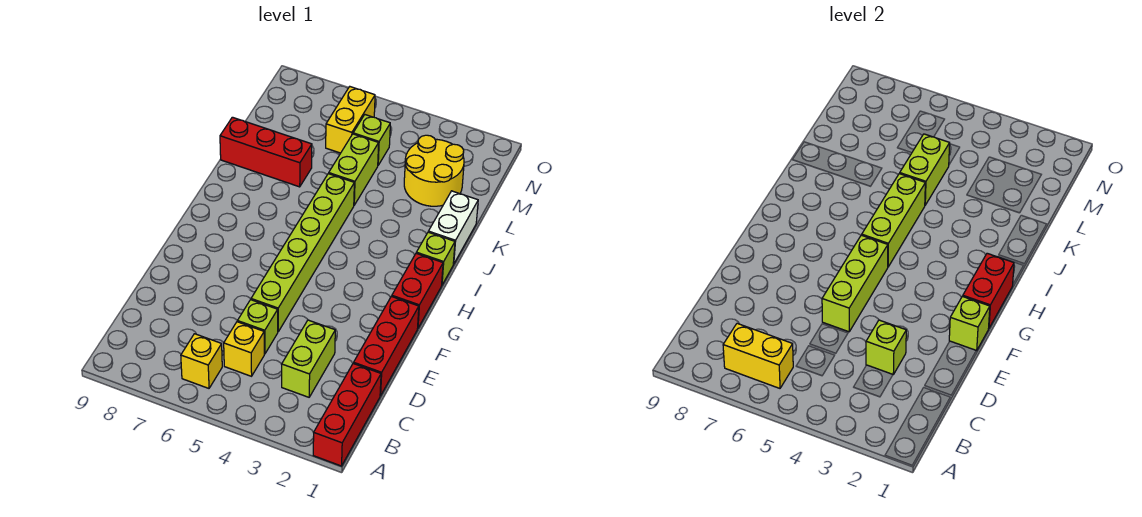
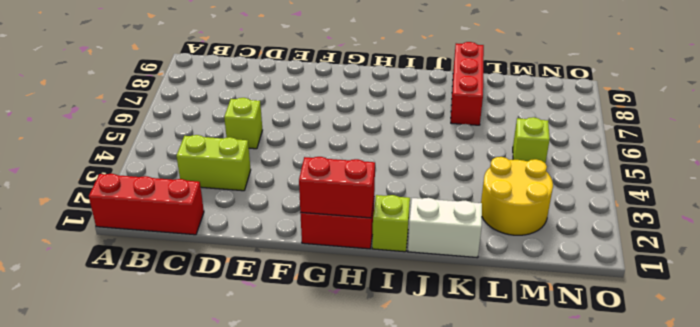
none -> yellow 1x1 brick [181,334,222,388]
none -> yellow 1x1 brick [224,322,264,376]
none -> red 1x3 brick [354,296,419,396]

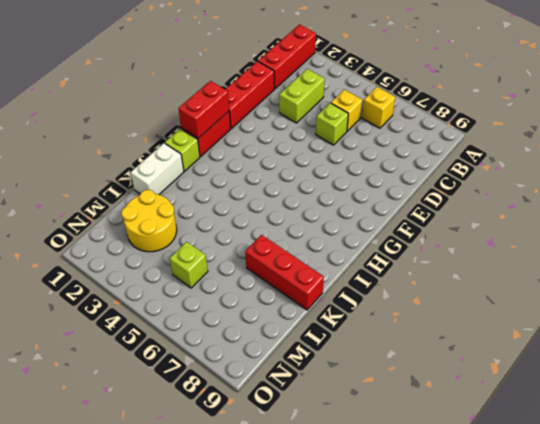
none -> lime 1x6 brick [251,174,354,332]
none -> lime 1x2 brick [329,134,379,205]
none -> yellow 1x2 brick [326,87,375,153]

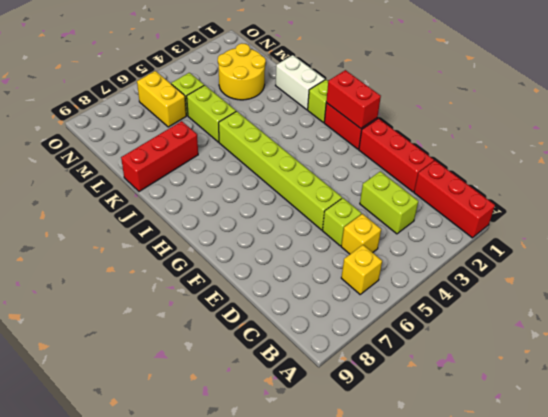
none -> yellow 1x2 brick [723,323,793,388]
none -> lime 1x1 brick [866,320,906,374]
none -> lime 1x3 brick [822,235,888,332]

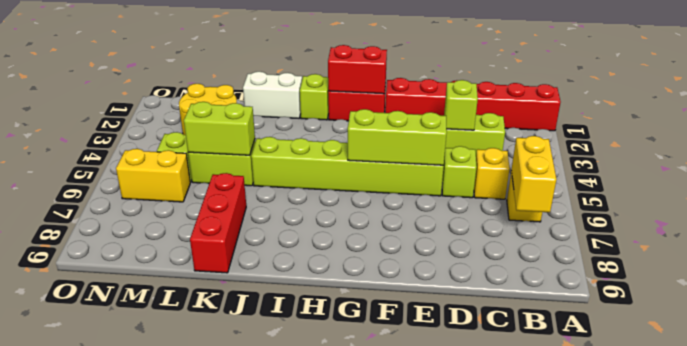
none -> lime 1x1 brick [949,296,990,351]
none -> lime 1x3 brick [862,174,925,267]

